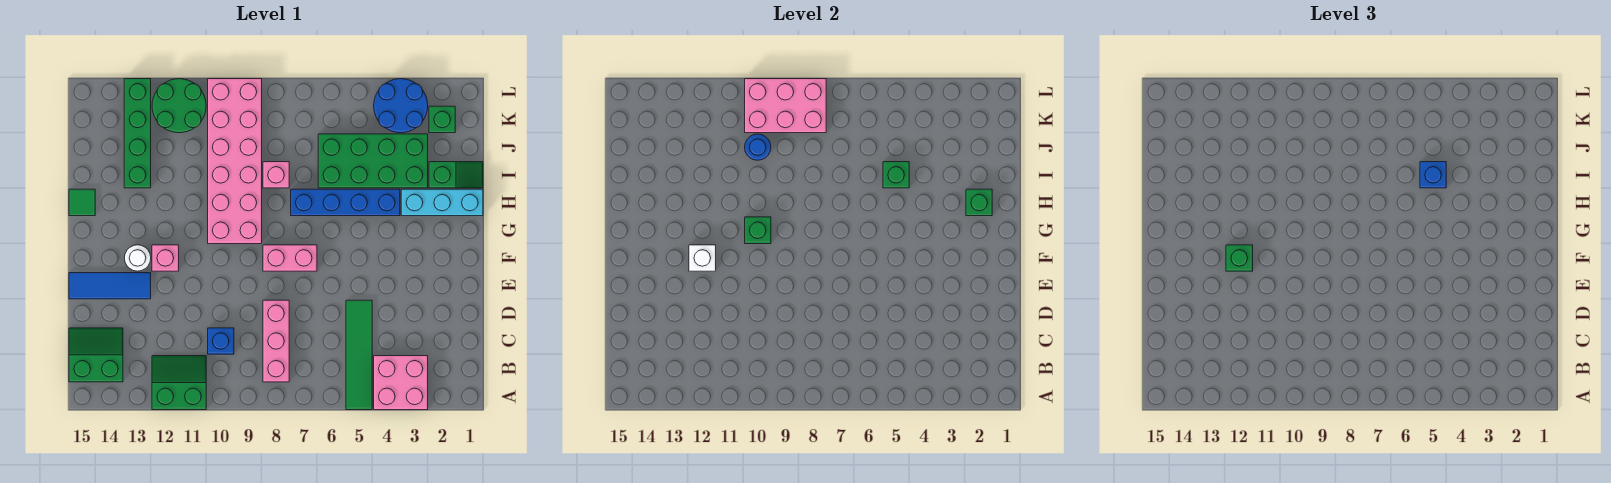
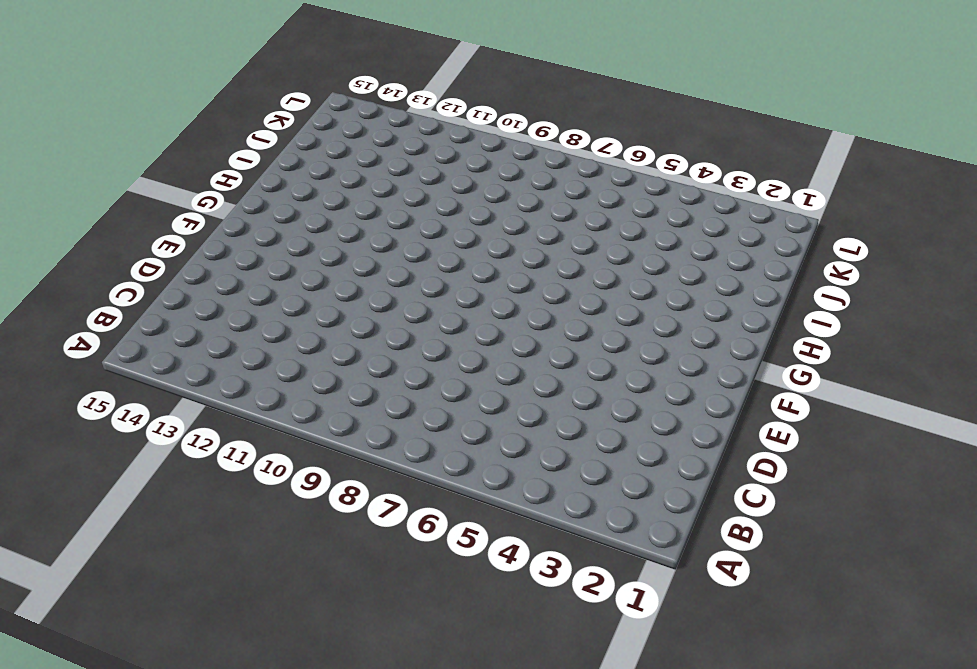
none -> pink 2x2 brick [374,356,428,410]
none -> green 1x4 tile [346,300,372,410]
none -> green 2x2 slope [152,356,206,410]

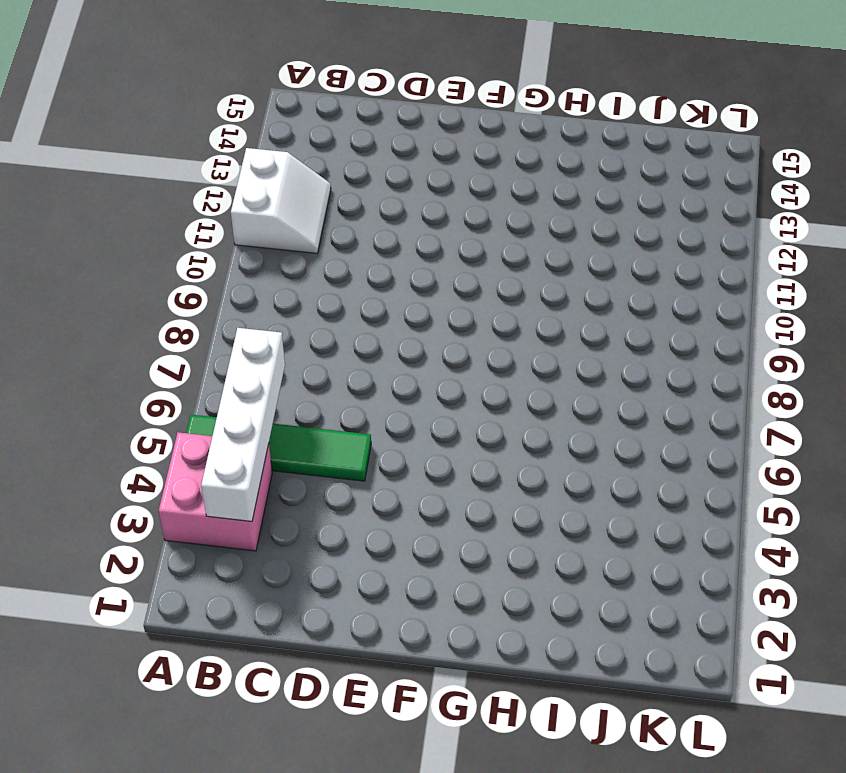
white 2x2 slope [231,148,331,253] -> green 2x2 slope [152,356,206,410]
white 1x4 brick [201,328,285,522] -> none
none -> pink 1x3 brick [263,300,289,382]
none -> green 2x2 slope [69,328,123,382]
none -> blue 1x1 brick [208,328,234,354]

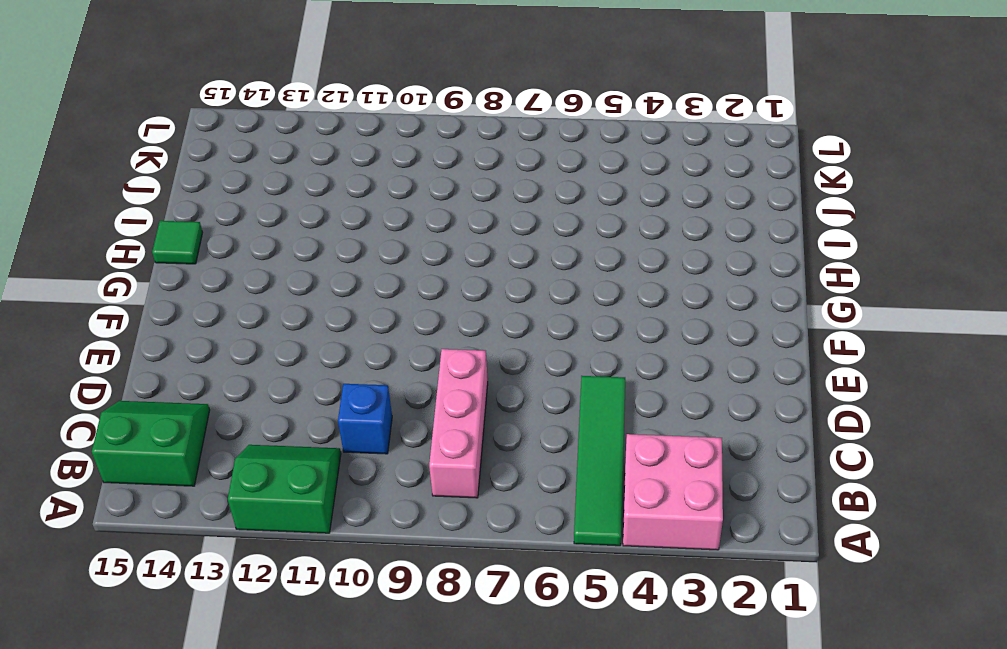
none -> blue 1x3 tile [69,273,151,299]
none -> pink 1x2 brick [263,245,317,271]
none -> pink 1x1 brick [152,245,179,271]

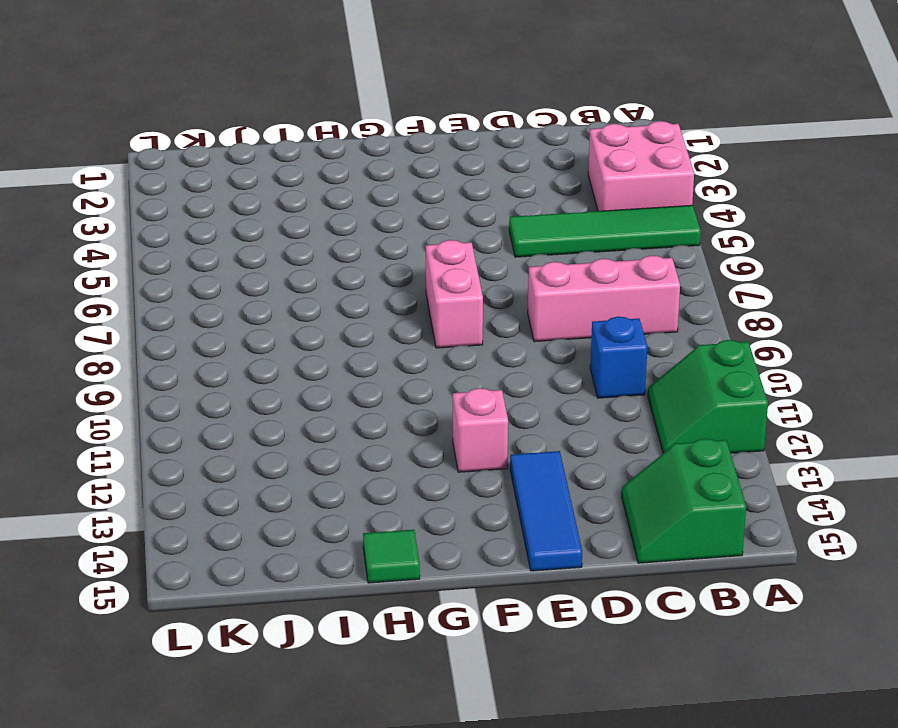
none -> white 1x1 round brick [125,245,151,271]
none -> pink 2x6 brick [208,79,262,244]
none -> cyan 1x3 brick [401,189,483,216]

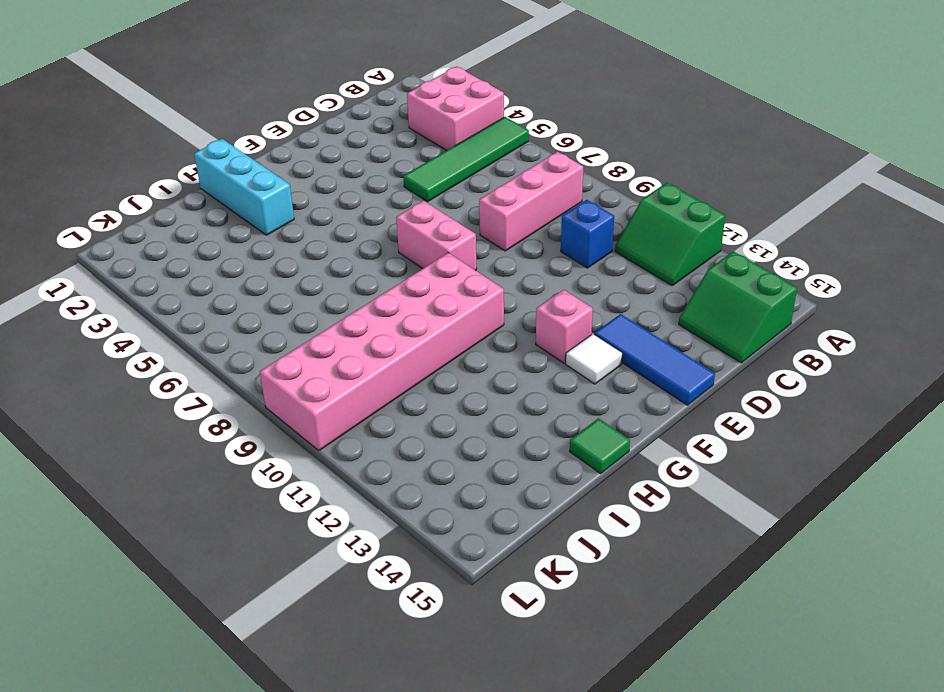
white 1x1 tile [566,334,623,384] -> white 1x1 round brick [125,245,151,271]
none -> blue 1x4 brick [291,189,400,216]
none -> green 1x2 slope [429,162,483,188]
none -> green 2x4 brick [318,134,428,188]

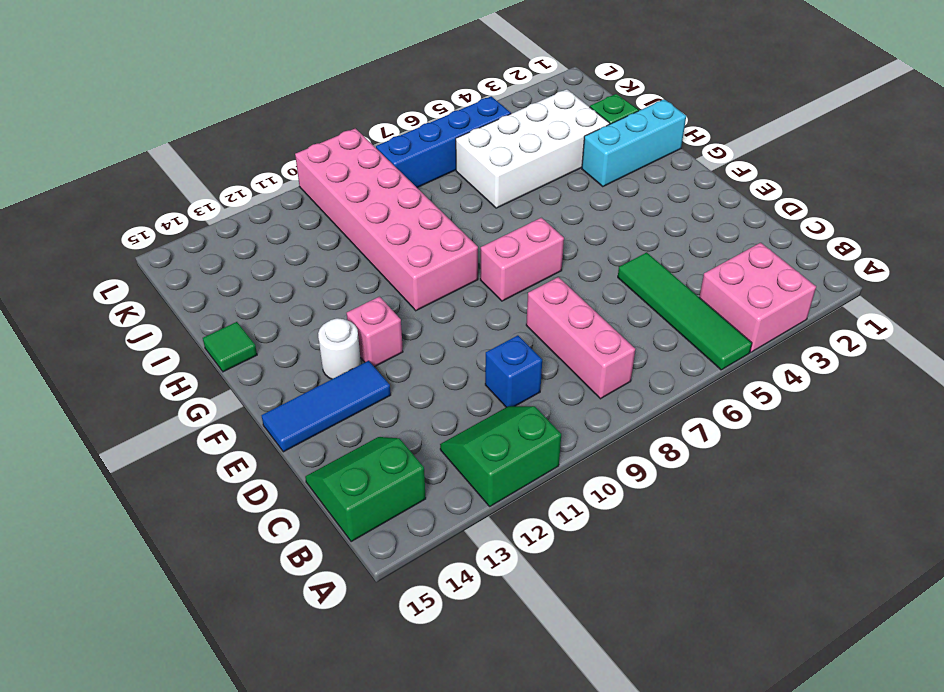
white 2x4 brick [456,89,610,208] -> green 2x4 brick [318,134,428,188]
blue 1x4 brick [376,96,511,188] -> blue 1x4 brick moved to [291,189,400,216]
none -> pink 1x1 brick [263,162,289,188]
none -> green 1x4 brick [124,79,151,188]
none -> green 1x1 brick [429,106,455,133]

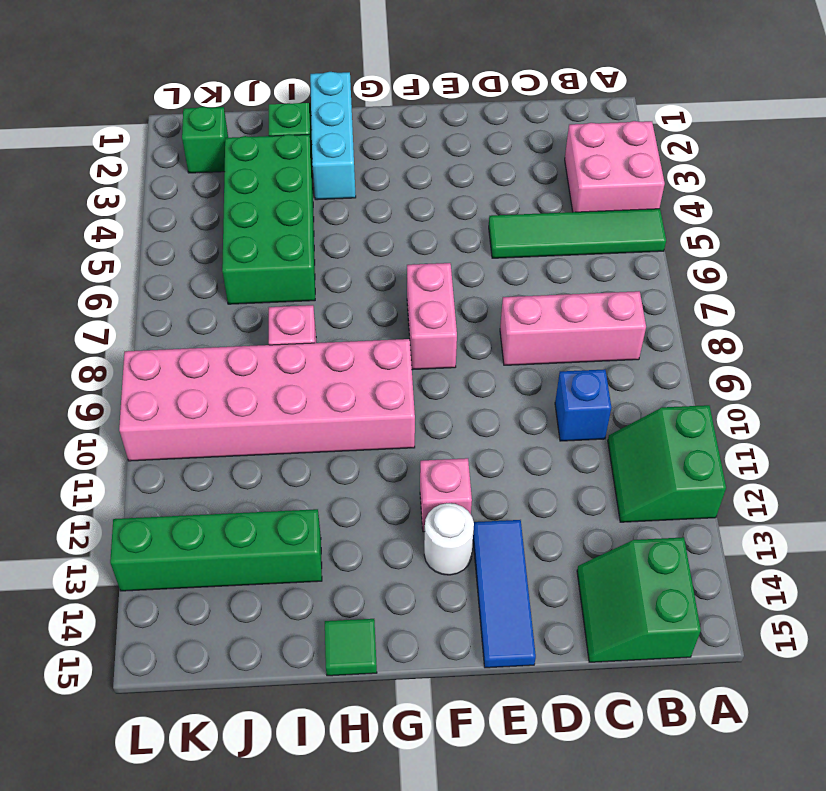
none -> blue 1x4 brick [291,189,400,216]
none -> blue 2x2 round brick [374,79,428,133]
none -> green 2x2 round brick [152,79,206,133]

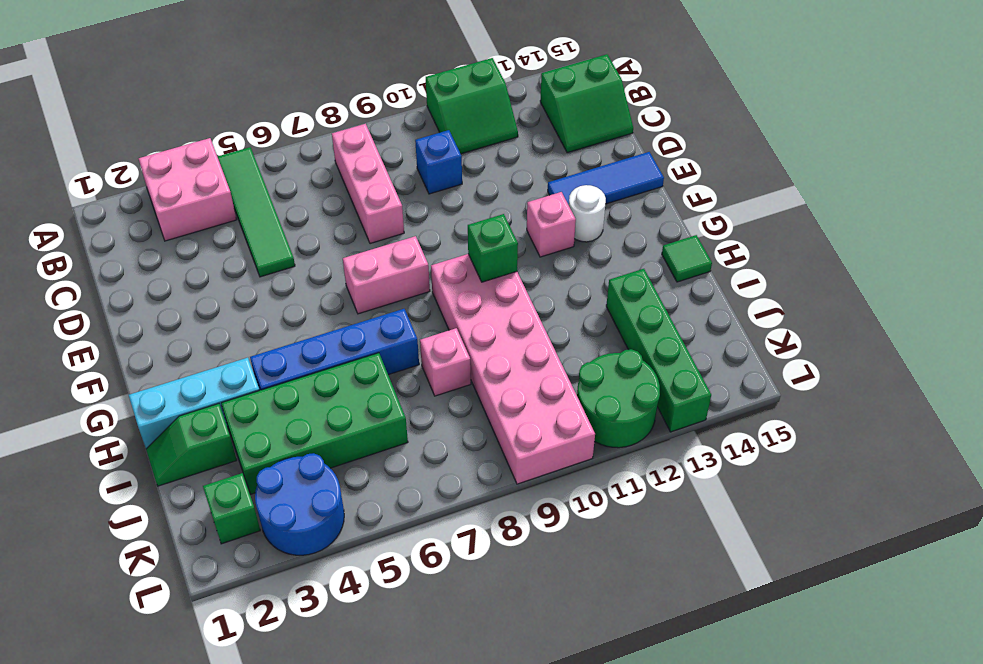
none -> white 1x1 brick [689,245,716,271]
none -> green 1x1 brick [966,189,992,216]
none -> green 1x1 brick [883,162,909,188]

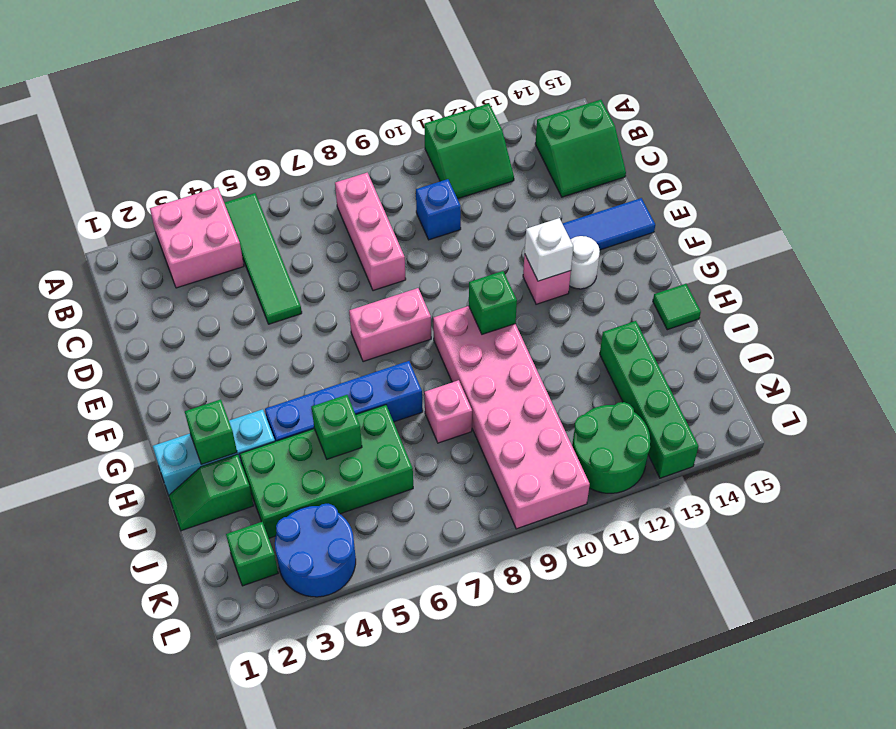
none -> blue 1x1 round brick [745,134,771,160]
none -> pink 2x3 brick [745,79,826,133]
none -> green 1x1 brick [1226,245,1253,271]

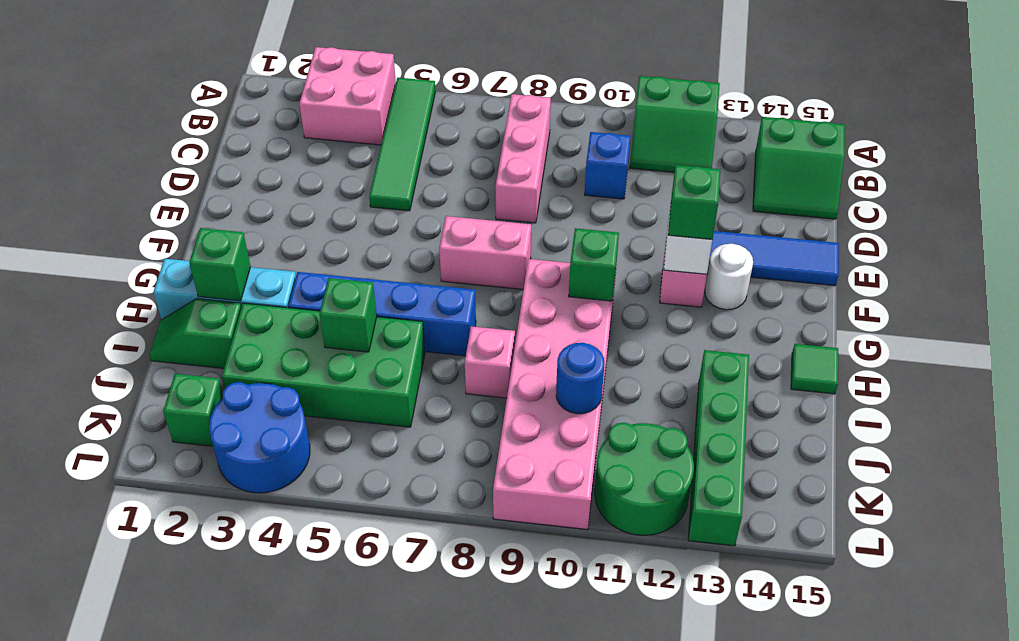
none -> pink 2x3 brick [745,79,826,133]
none -> blue 1x1 brick [1420,162,1446,188]

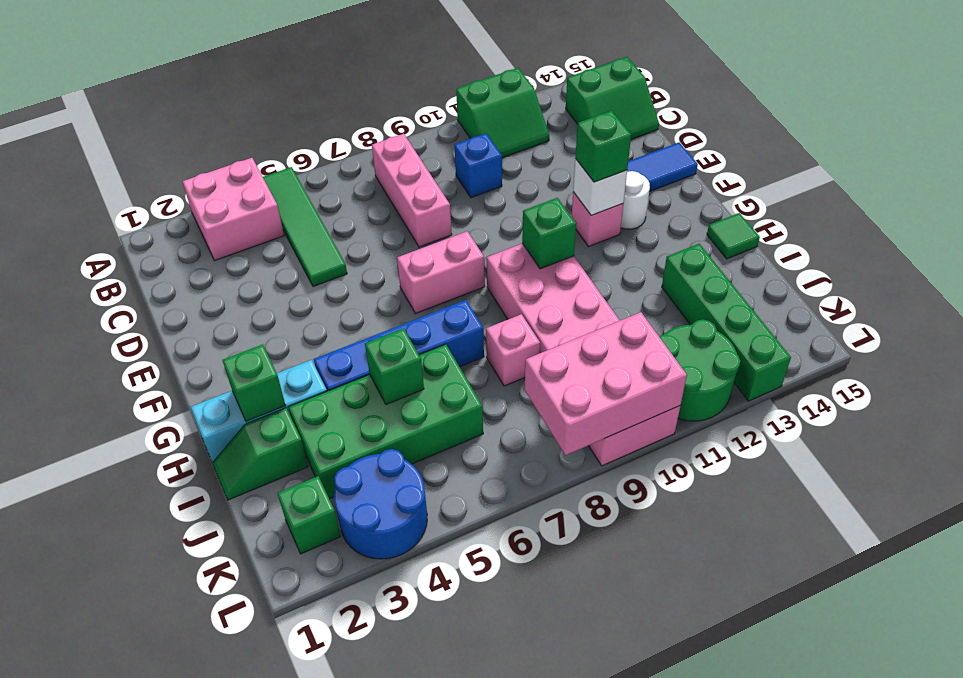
none -> blue 1x1 round brick [745,134,771,160]
none -> blue 1x1 brick [1420,162,1446,188]

